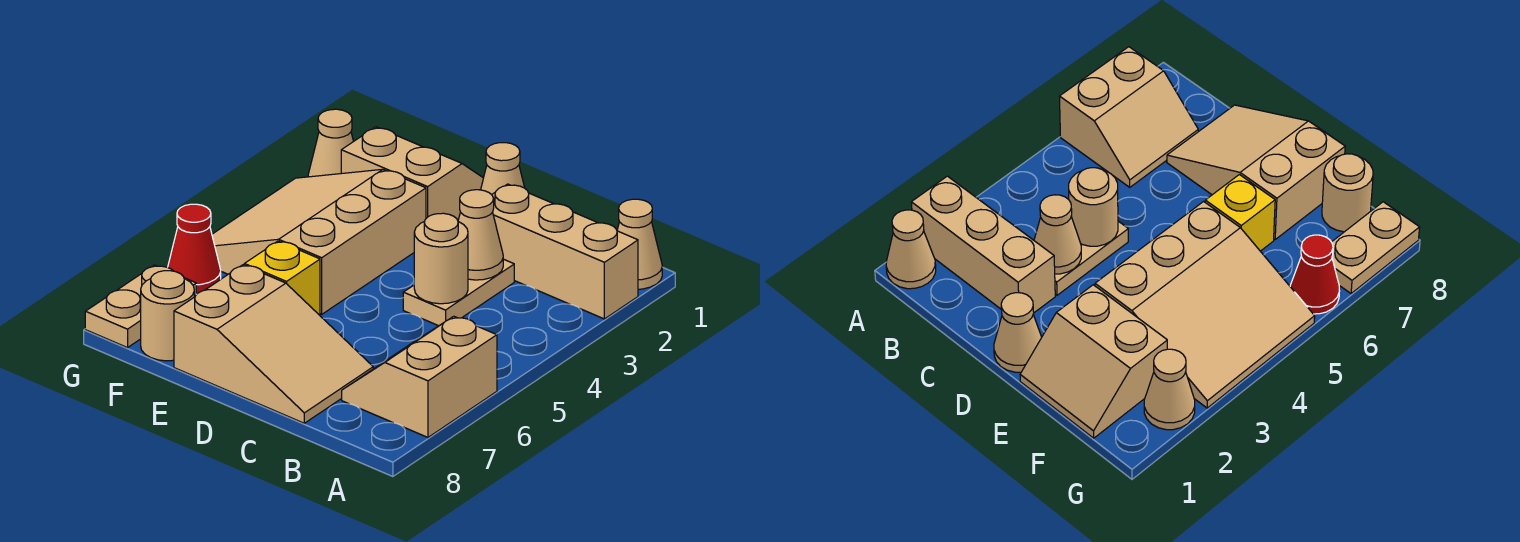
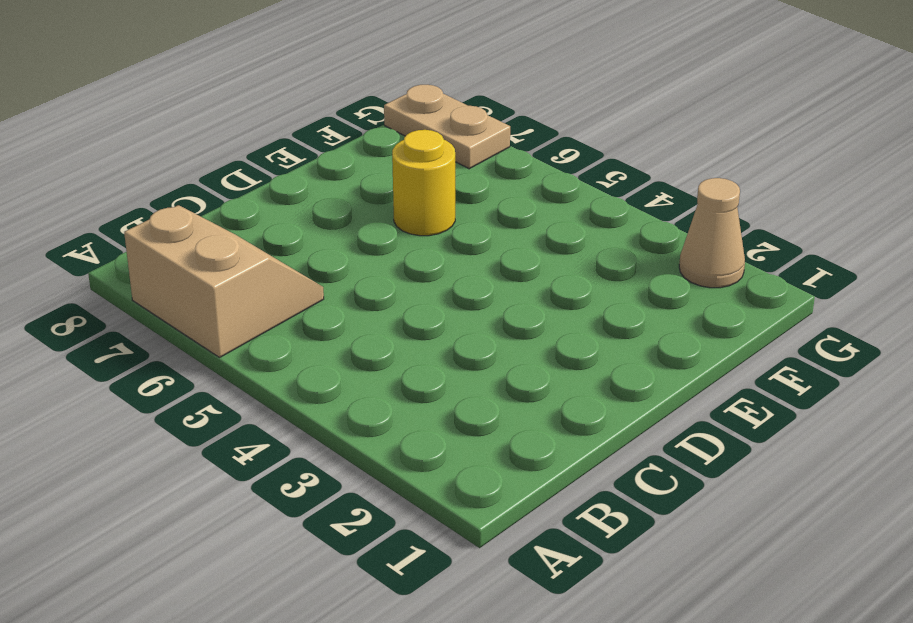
yellow 1x1 round brick [392,130,455,236] -> yellow 1x1 brick [244,241,320,315]
none -> tan 1x1 cone [617,199,662,289]
none -> tan 1x3 brick [492,184,638,319]
none -> tan 1x2 plate [403,259,514,326]

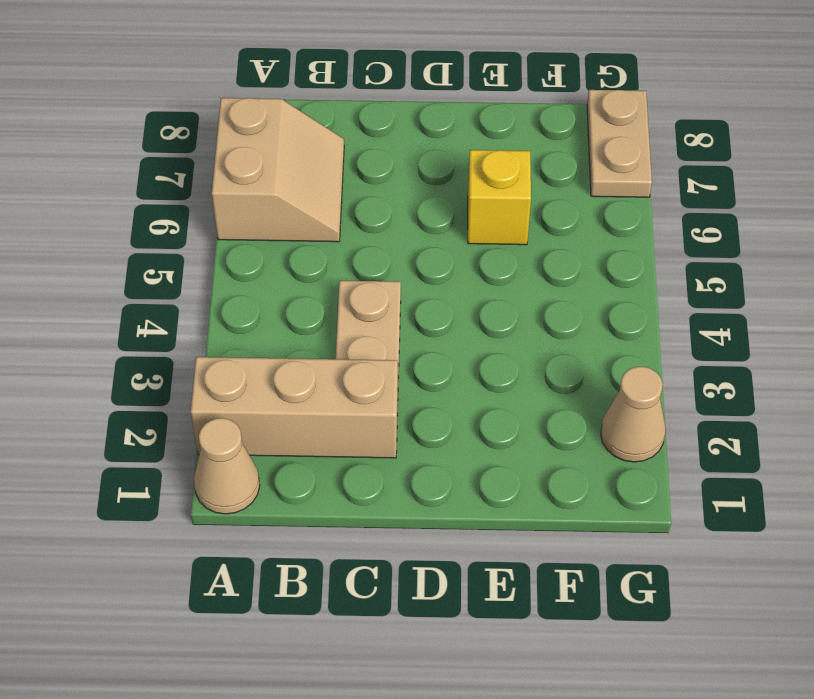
none -> tan 2x3 slope [174,265,373,423]
none -> tan 1x1 cone [481,143,525,195]
none -> tan 2x2 slope [341,127,483,220]

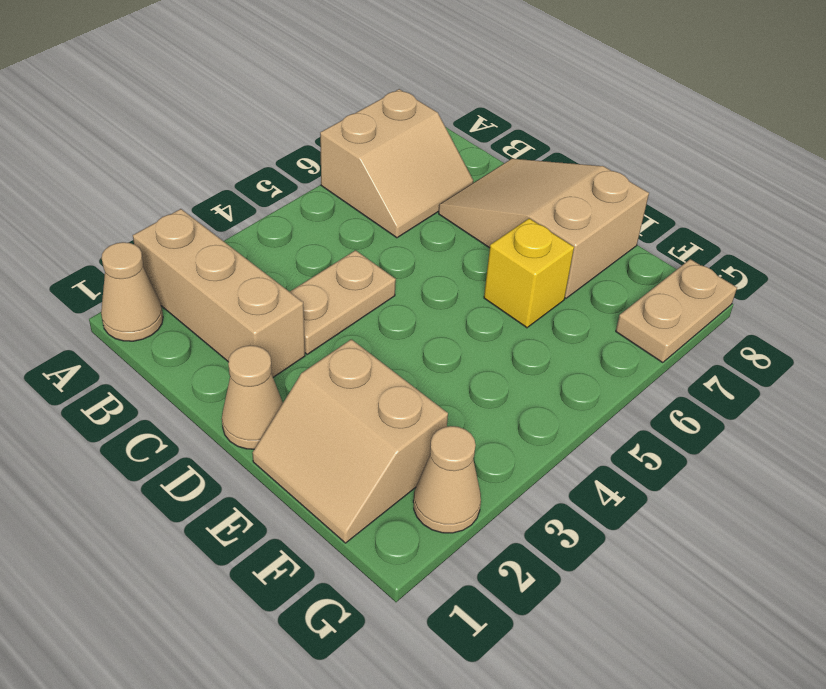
none -> tan 3x3 slope [212,169,426,314]
none -> tan 1x1 round brick [141,271,194,361]
none -> red 1x1 cone [168,204,221,294]

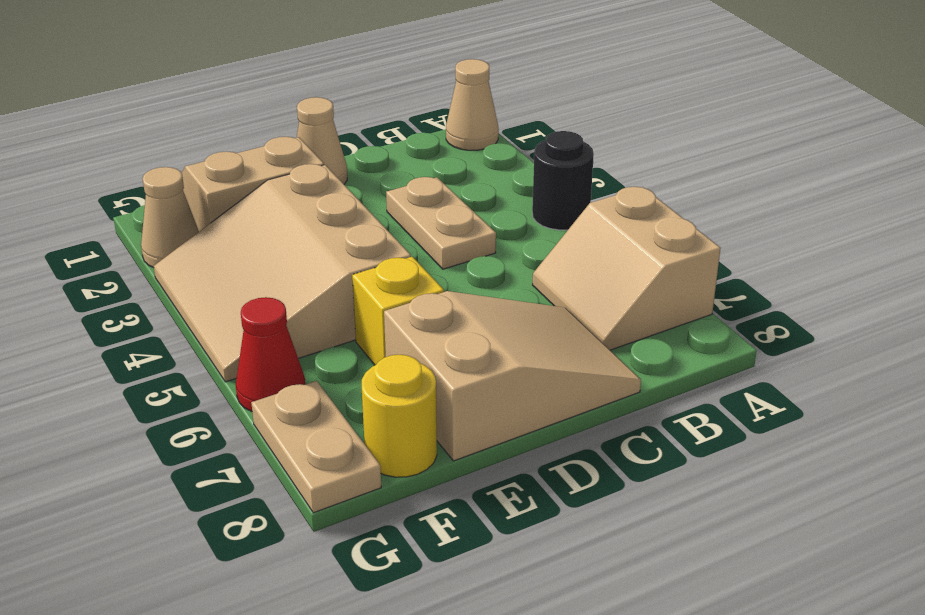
black 1x1 round brick [532,131,594,230] -> none
yellow 1x1 round brick [362,355,437,477] -> tan 1x1 round brick [141,271,194,361]
none -> tan 1x3 brick [492,184,638,319]
none -> tan 1x1 cone [458,190,503,280]
none -> tan 1x1 round brick [414,213,468,304]

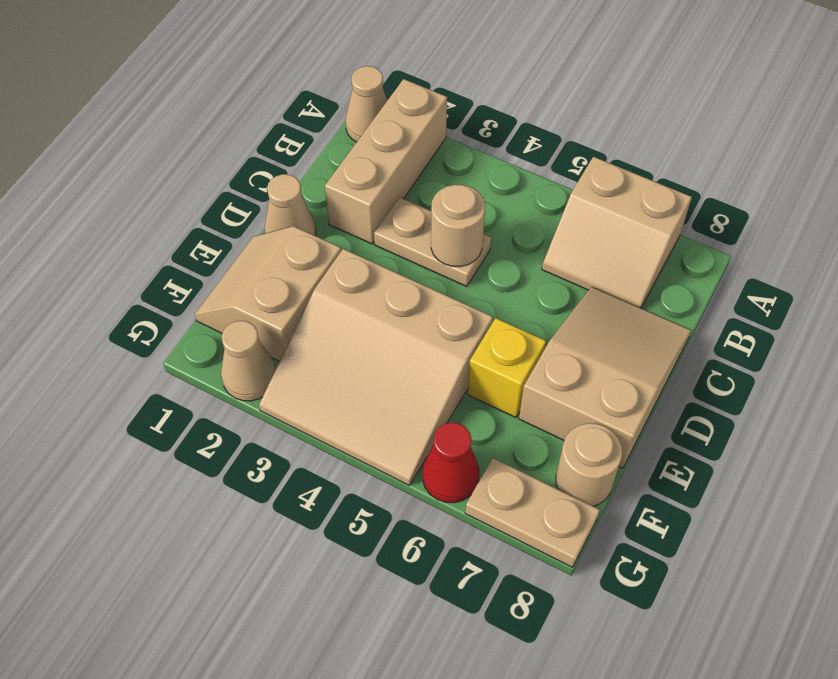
none -> tan 1x1 cone [458,190,503,280]

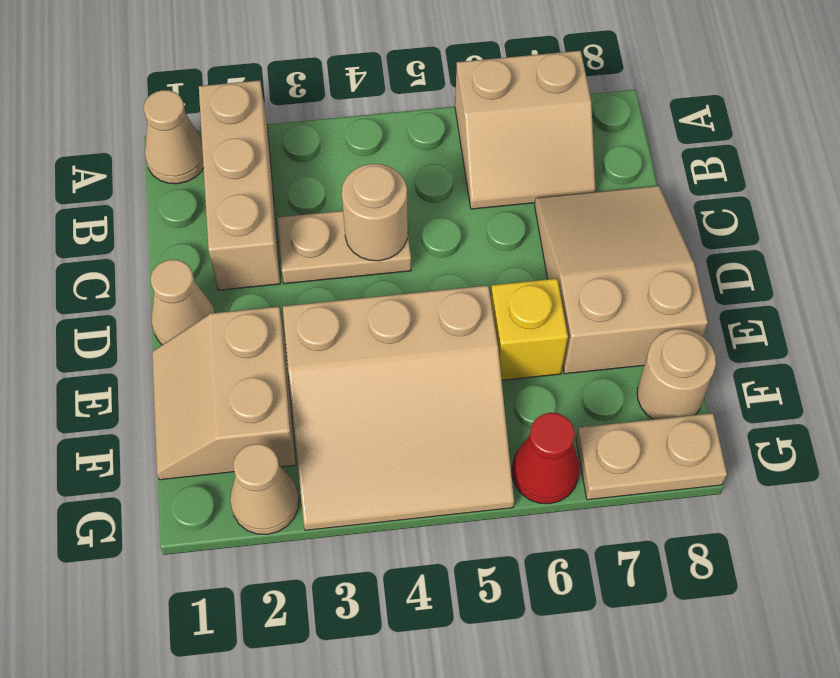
none -> tan 1x1 cone [458,190,503,280]

